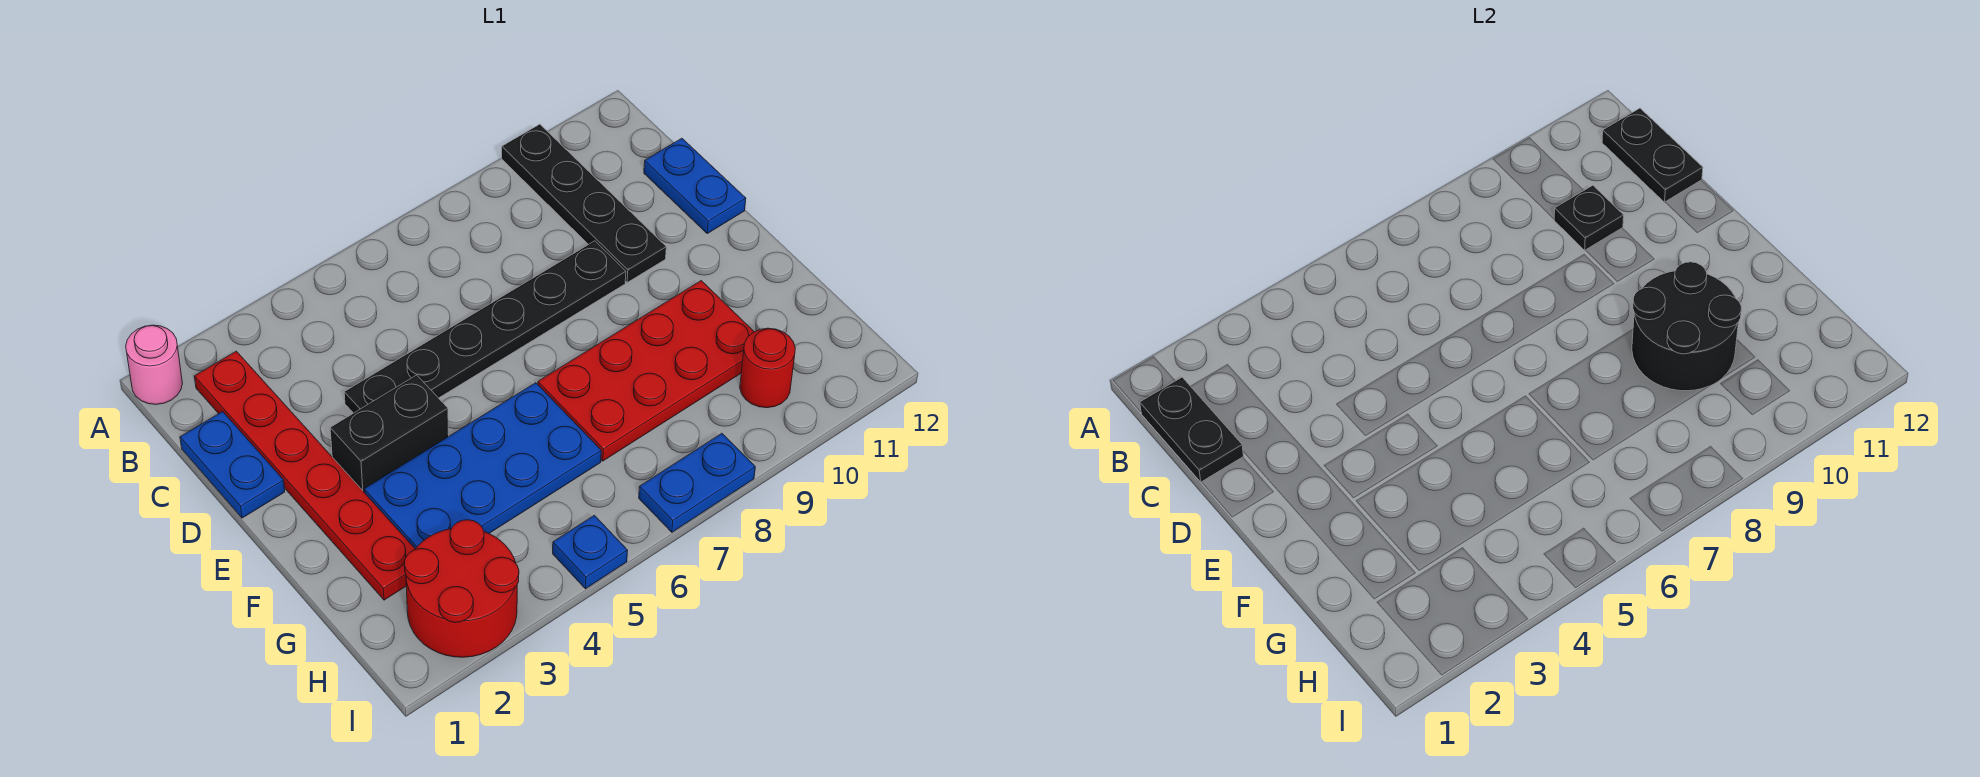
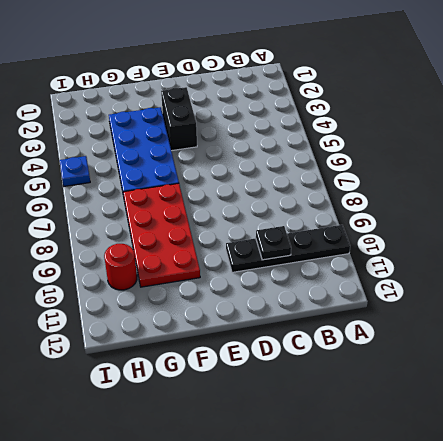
none -> pink 1x1 round brick [126,325,182,404]
none -> red 1x6 plate [194,351,415,600]
none -> blue 1x2 plate [180,411,285,518]

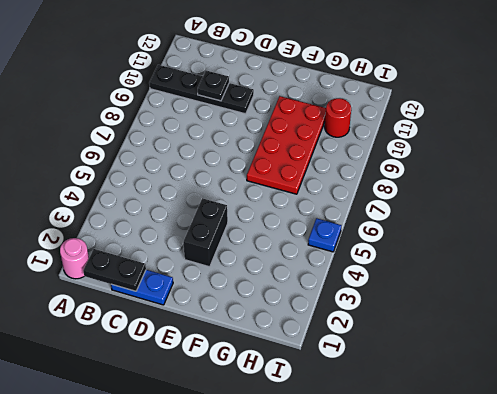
none -> red 1x6 plate [194,351,415,600]
none -> blue 1x2 plate [644,138,746,233]
none -> black 1x6 plate [344,241,626,413]

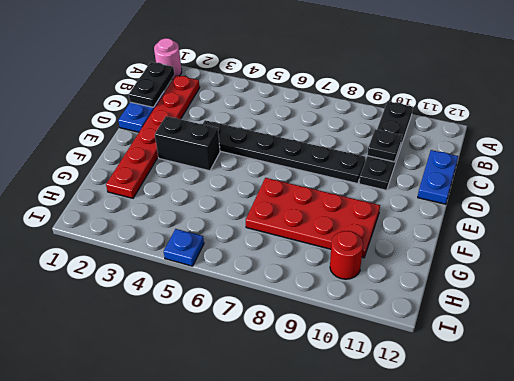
none -> blue 2x4 plate [364,383,601,549]
none -> red 2x2 round brick [404,520,519,657]
none -> blue 1x2 plate [639,433,755,532]

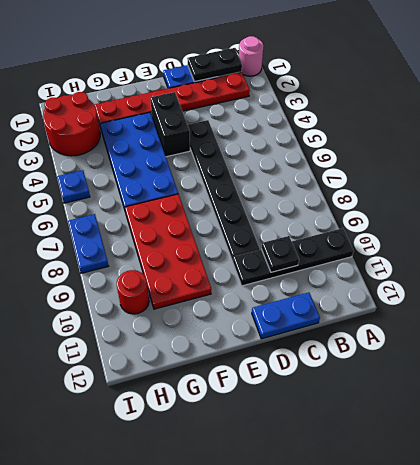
none -> black 1x2 plate [1602,108,1703,202]
none -> black 2x2 round brick [1632,262,1741,391]

